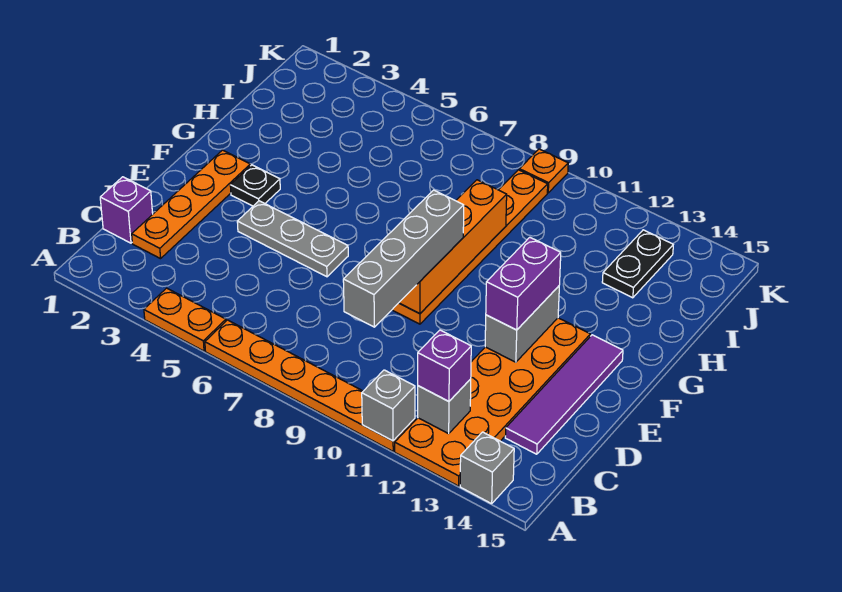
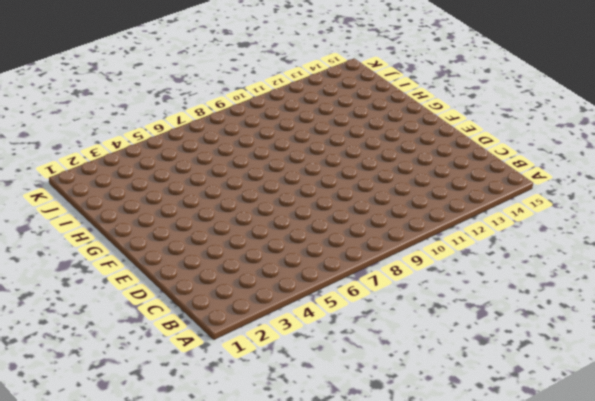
none -> orange 1x2 plate [144,288,226,351]
none -> orange 1x6 plate [205,320,415,451]
none -> orange 2x6 plate [395,318,590,486]

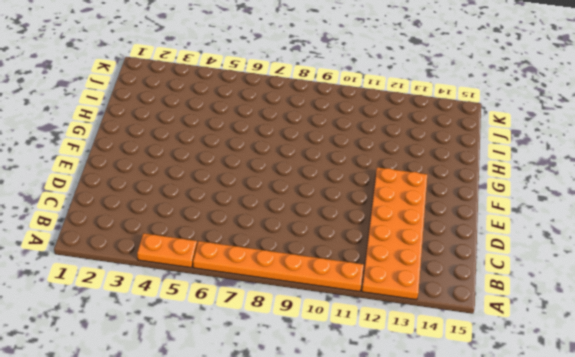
none -> grey 1x1 brick [460,432,514,504]
none -> purple 1x1 brick [100,177,153,243]
none -> orange 1x4 plate [132,150,250,259]

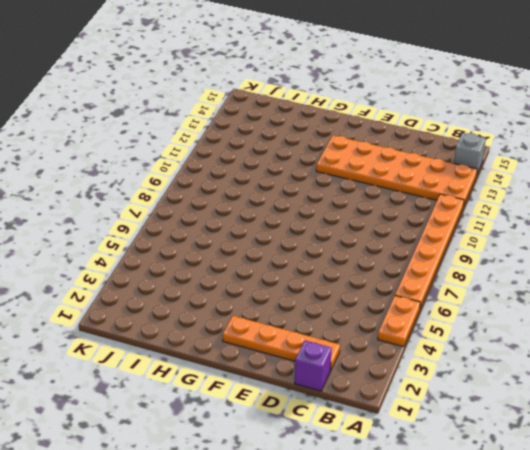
none -> purple 1x4 tile [505,335,623,454]
none -> grey 1x3 plate [237,201,348,277]
none -> orange 1x6 plate [392,170,548,324]

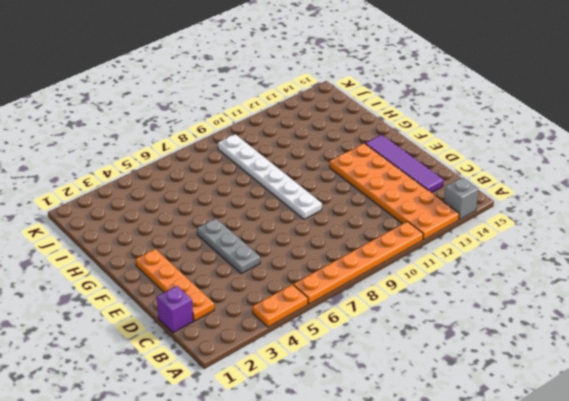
grey 1x3 plate [197,219,260,273] -> grey 1x3 plate turned to [237,201,348,277]
white 1x6 plate [218,134,322,219] -> orange 1x6 plate [392,170,548,324]
none -> black 1x1 plate [230,165,280,206]
none -> black 1x2 plate [602,230,673,298]
none -> orange 1x1 plate [519,149,568,193]

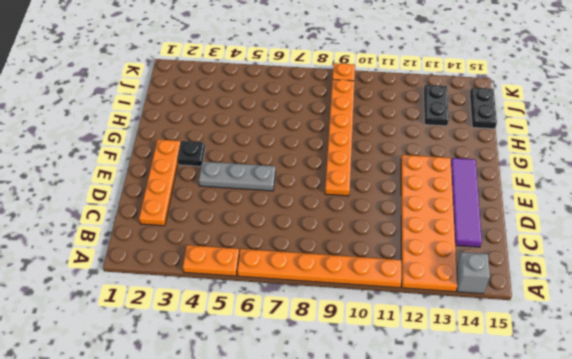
black 1x2 plate [470,88,497,129] -> none
none -> purple 1x1 brick [100,177,153,243]
none -> grey 1x1 brick [362,370,415,441]
none -> grey 1x1 brick [418,379,471,434]

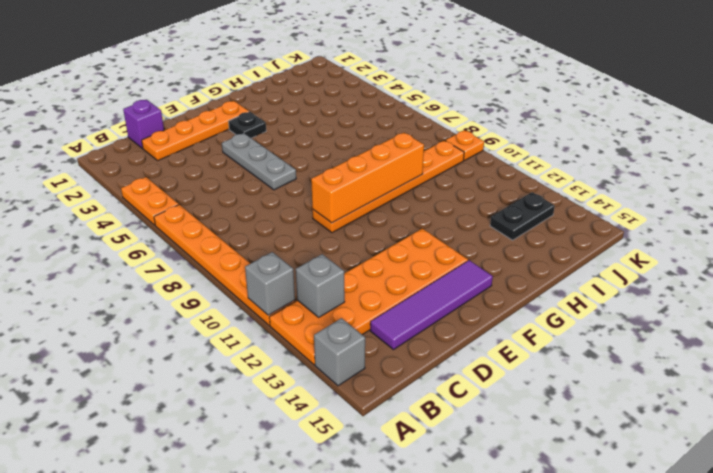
none -> grey 1x2 brick [485,286,559,362]
none -> purple 1x1 brick [418,330,471,401]
none -> grey 1x4 brick [343,190,464,327]

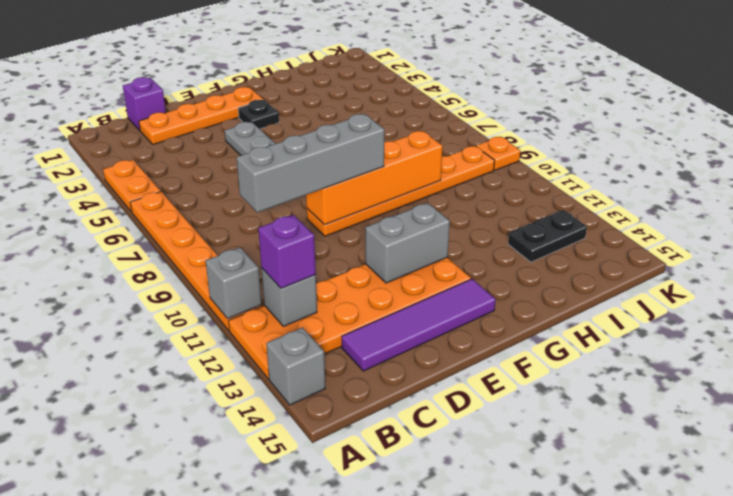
none -> purple 1x2 brick [486,237,561,330]

